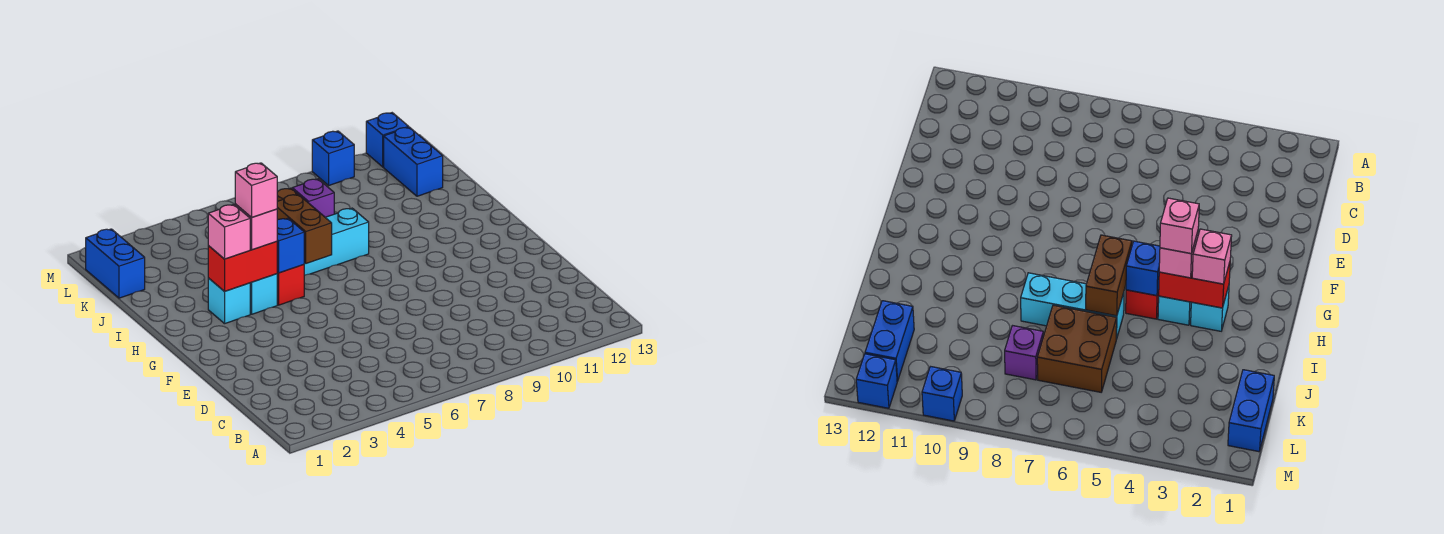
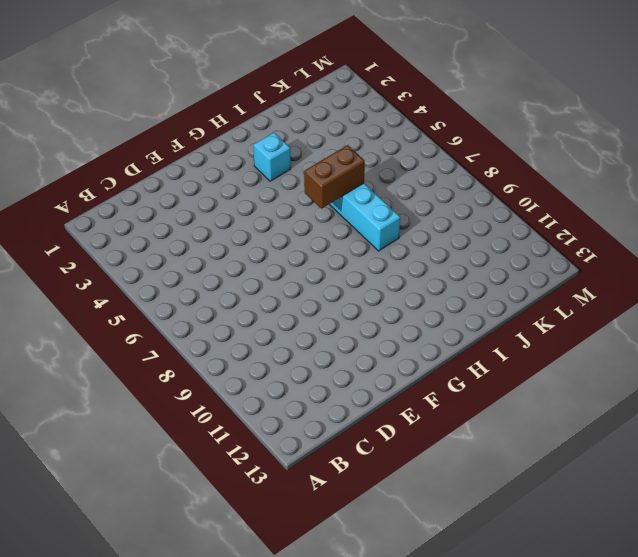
none -> cyan 1x1 brick [250,274,277,314]
none -> red 1x1 brick [277,265,304,305]
none -> brown 2x2 brick [1037,305,1117,392]

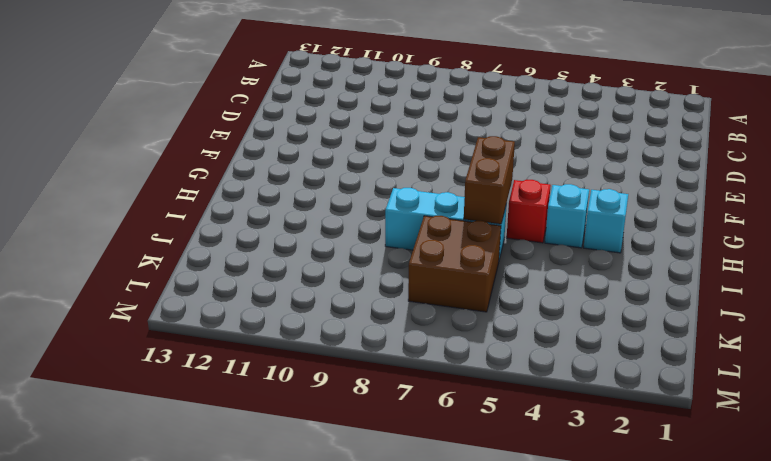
none -> blue 1x2 brick [86,229,145,298]
none -> purple 1x1 brick [292,179,334,217]
none -> blue 1x2 brick [384,127,443,196]

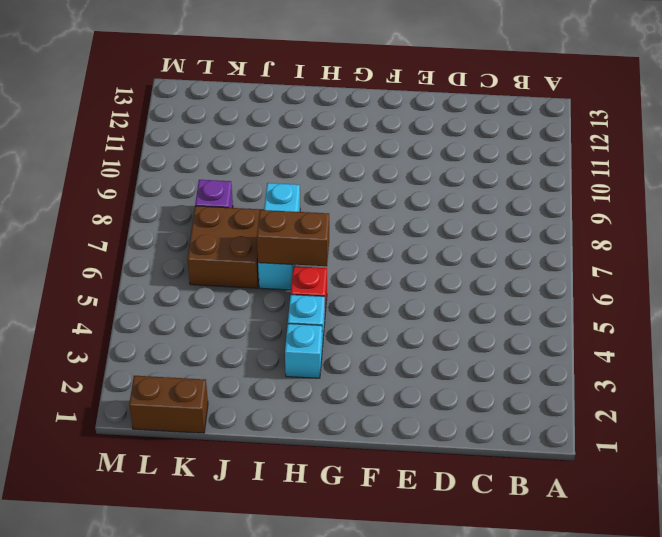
brown 1x2 brick [129,376,208,433] -> blue 1x2 brick [86,229,145,298]
none -> blue 1x2 brick [384,127,443,196]
none -> blue 1x1 brick [312,131,354,185]
none -> blue 1x1 brick [366,113,408,167]

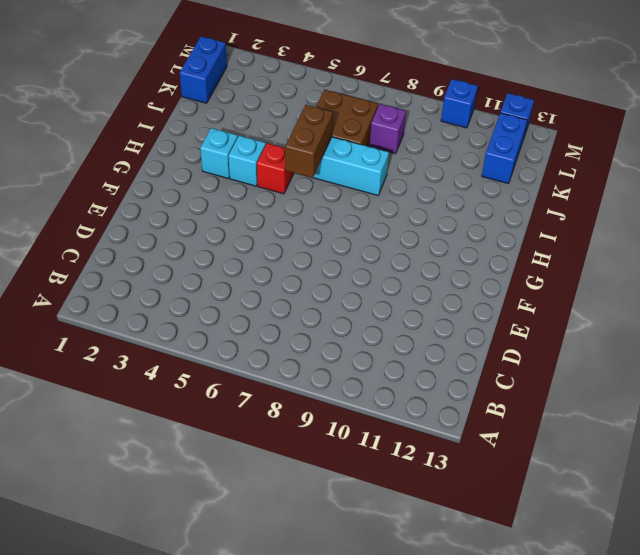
none -> red 1x2 brick [208,241,277,291]
none -> blue 1x1 brick [277,218,304,273]
none -> pink 1x1 brick [208,205,250,259]

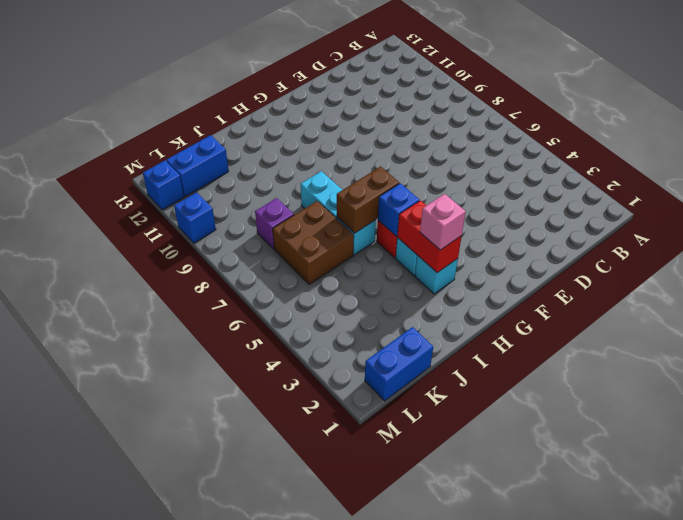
none -> pink 1x1 brick [235,204,277,250]
none -> pink 1x1 brick [235,163,277,218]

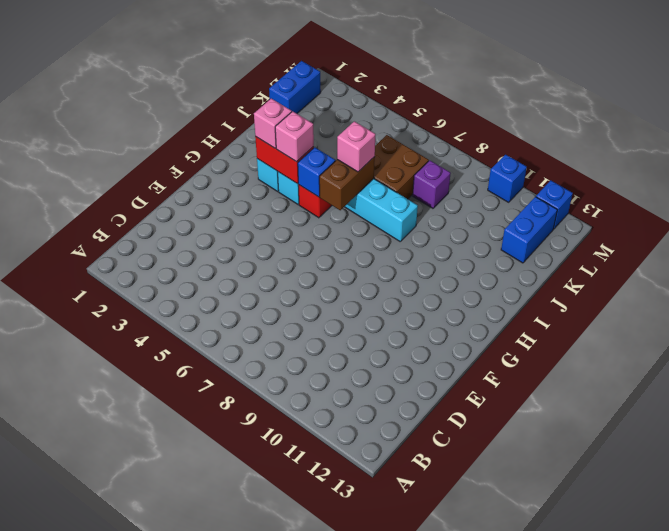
pink 1x1 brick [337,121,375,172] -> pink 1x1 brick moved to [235,163,277,218]

